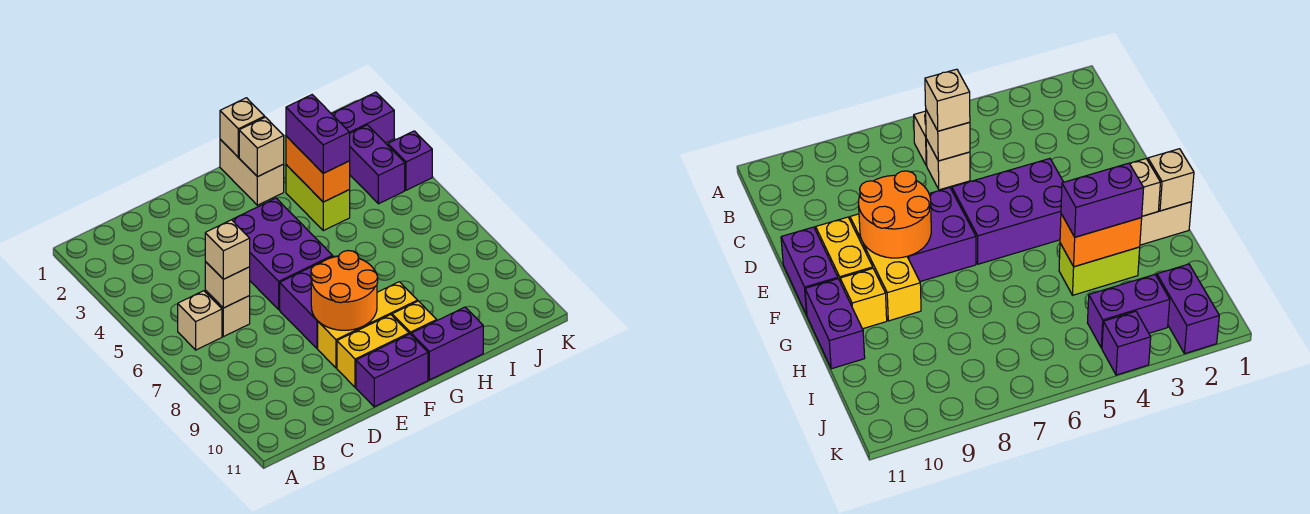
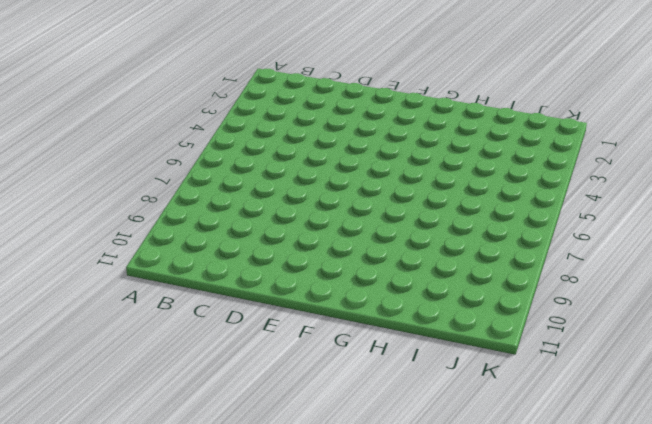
none -> tan 1x1 brick [178,291,222,350]
none -> tan 1x1 brick [205,290,250,337]
none -> purple 2x3 brick [232,198,333,309]

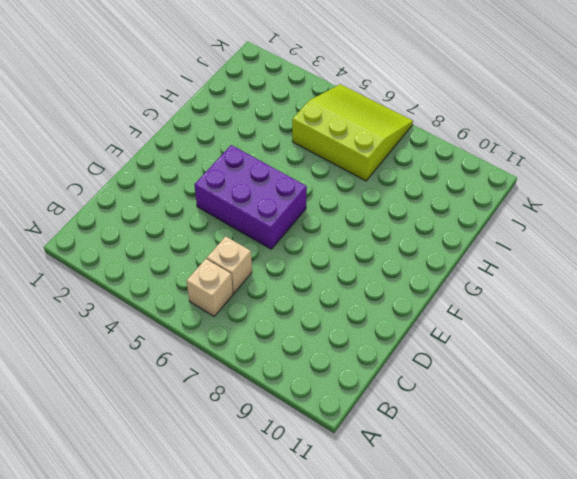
lime 3x3 slope [292,84,413,181] -> none
none -> purple 2x2 brick [280,256,334,348]
none -> yellow 1x3 brick [318,282,418,368]
none -> yellow 1x2 brick [337,315,409,387]

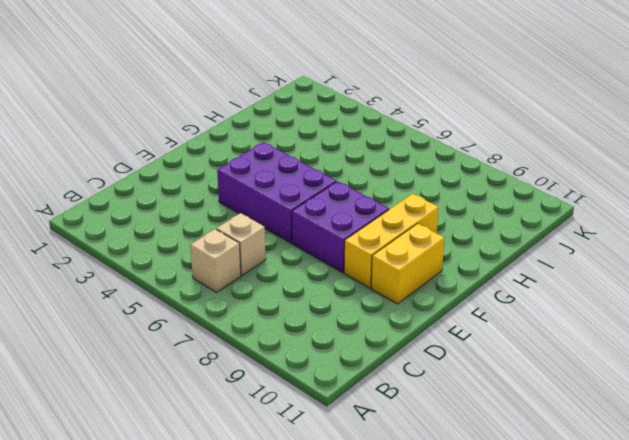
none -> purple 1x2 brick [356,334,428,407]
none -> tan 1x2 brick [220,139,284,205]
none -> yellow 1x1 brick [392,301,437,334]

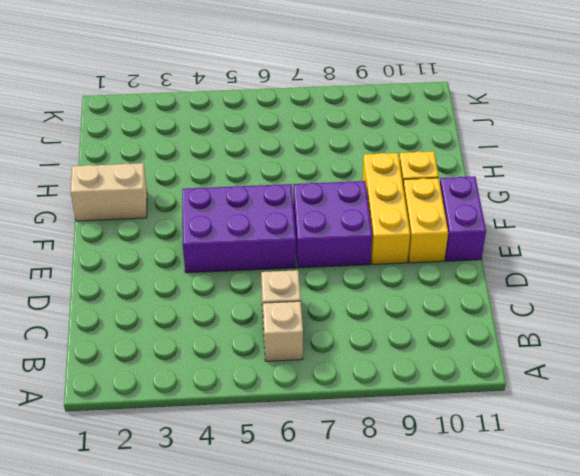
none -> purple 1x2 brick [411,307,483,380]
none -> lime 1x2 brick [286,165,350,231]
none -> purple 1x2 brick [332,92,394,143]

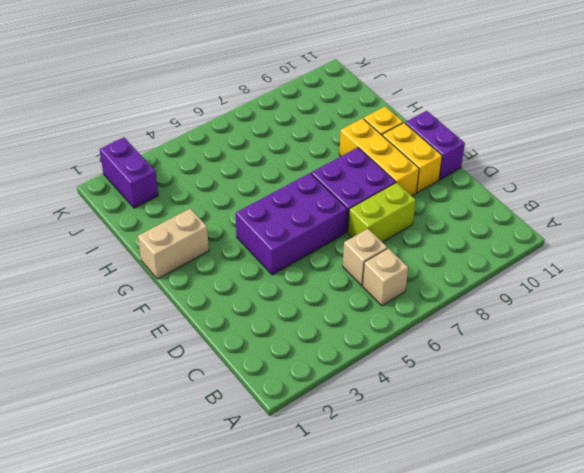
lime 1x2 brick [348,183,416,242] -> lime 1x2 brick moved to [286,165,350,231]
none -> purple 1x2 brick [411,307,483,380]
none -> purple 1x2 brick [350,125,405,204]
none -> purple 1x1 brick [388,131,432,190]

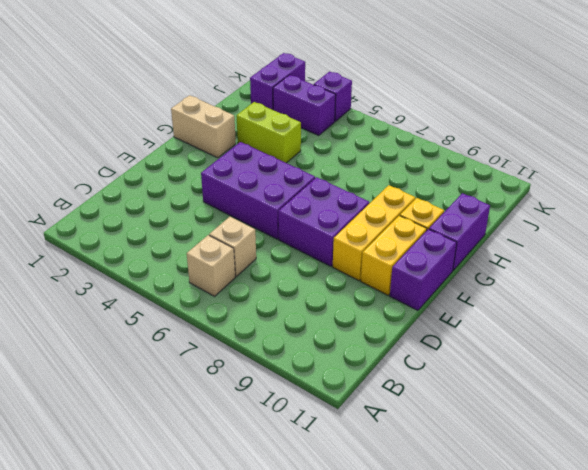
none -> tan 1x1 brick [205,262,250,308]
none -> orange 2x2 round brick [311,251,378,330]
none -> tan 1x1 brick [220,98,265,157]

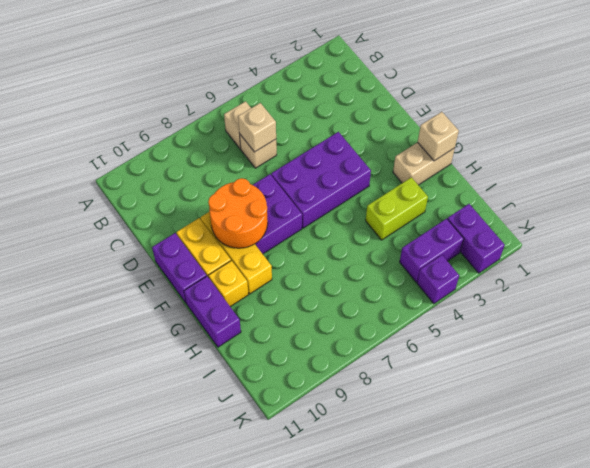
none -> tan 1x1 brick [239,117,284,177]
none -> orange 1x2 brick [286,136,350,202]
none -> tan 1x1 brick [205,220,250,279]

